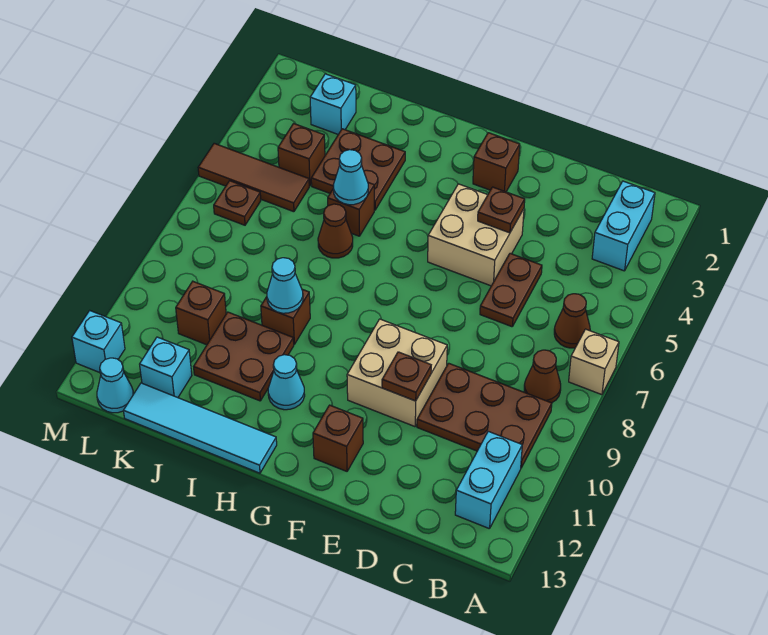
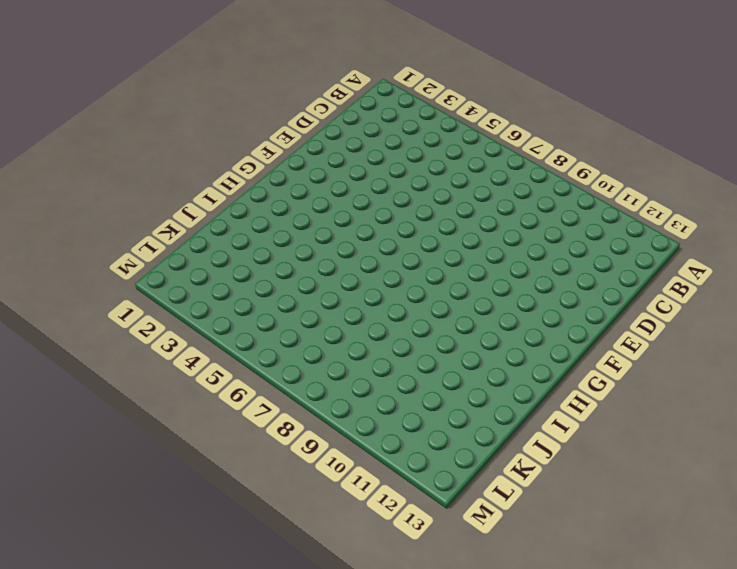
none -> tan 1x1 brick [569,329,619,395]
none -> cyan 1x2 brick [592,181,655,271]
none -> brown 1x1 cone [554,294,590,348]
none -> brown 1x1 cone [524,350,561,403]

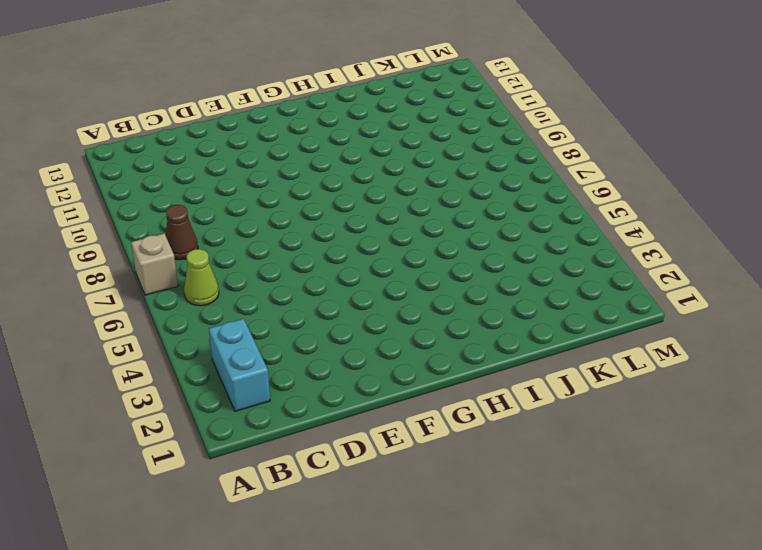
lime 1x1 cone [184,249,219,306] -> brown 1x1 cone [554,294,590,348]
none -> brown 2x3 plate [417,363,552,468]
none -> cyan 1x2 brick [455,431,522,529]
none -> brown 1x2 plate [480,253,542,327]
none -> tan 2x2 brick [428,184,524,286]

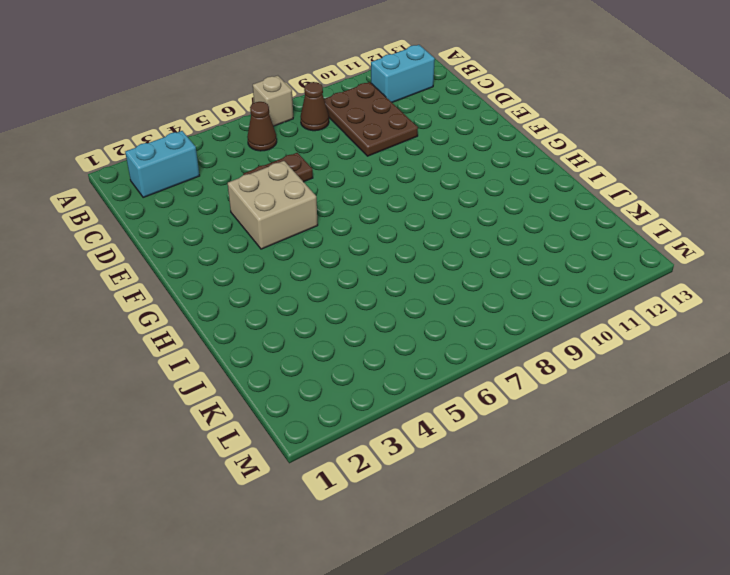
none -> tan 2x2 brick [347,319,447,427]
none -> brown 1x1 brick [473,133,520,192]
none -> brown 1x1 brick [313,405,363,471]
none -> cyan 1x1 cone [268,355,305,410]

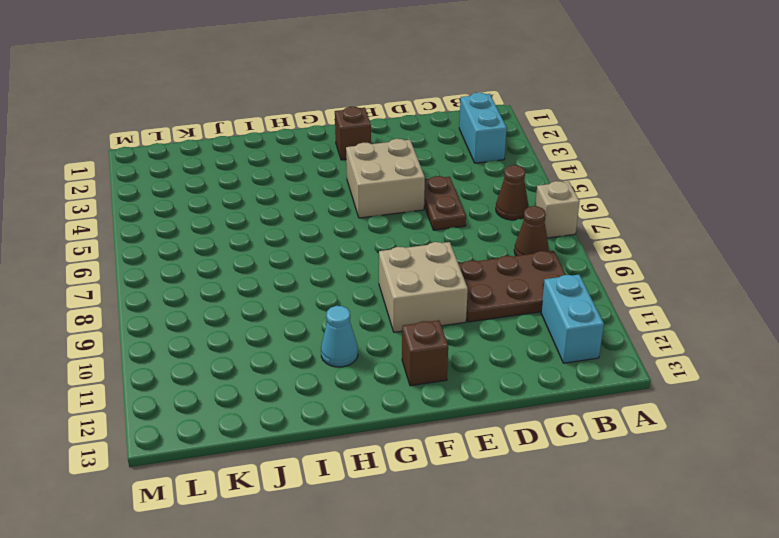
none -> cyan 1x4 tile [124,383,277,473]
none -> brown 2x2 plate [311,129,405,210]
none -> brown 1x1 brick [328,183,374,236]
none -> brown 1x1 cone [318,204,353,258]

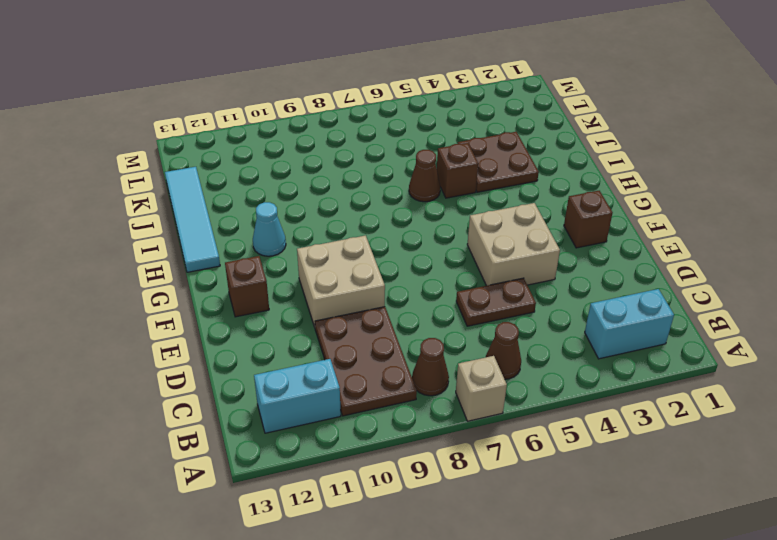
none -> brown 1x1 brick [261,289,310,344]
none -> brown 2x2 plate [194,312,294,401]
none -> cyan 1x1 brick [310,74,356,134]
none -> brown 1x1 brick [278,124,325,186]

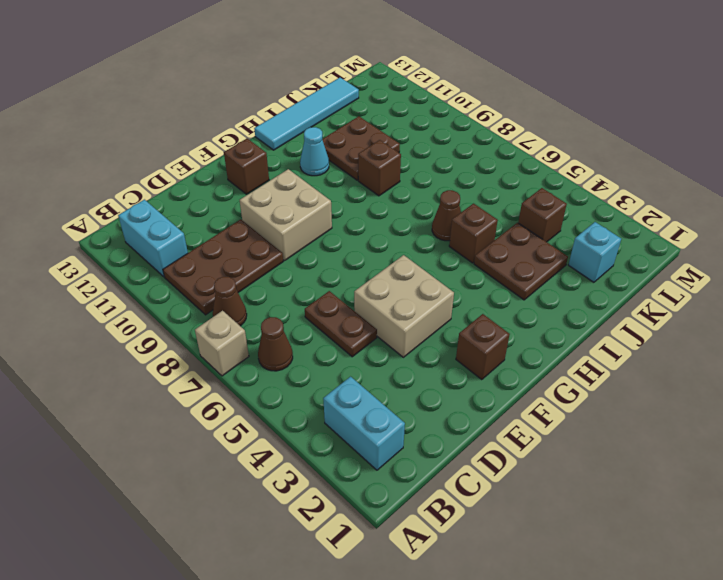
none -> brown 1x3 tile [198,143,309,212]
none -> brown 1x1 brick [176,281,226,345]
none -> cyan 1x1 brick [140,337,192,398]
none -> brown 1x1 plate [214,181,261,225]

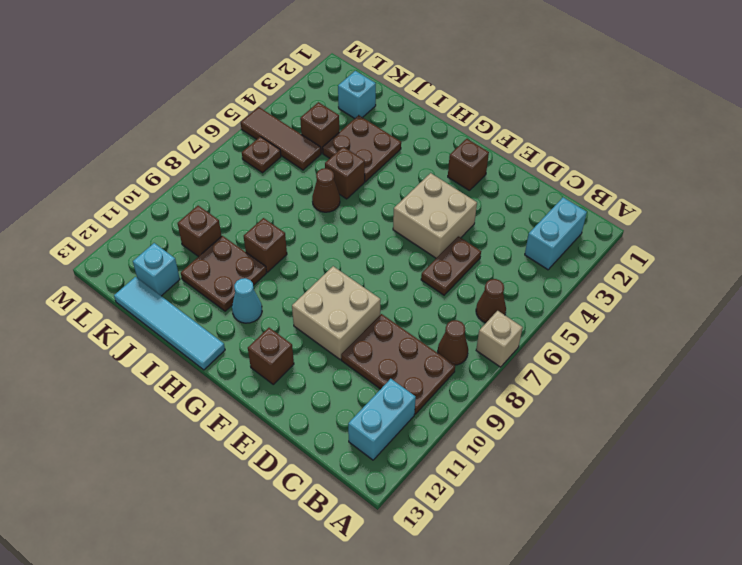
none -> cyan 1x1 cone [97,358,134,413]
none -> cyan 1x1 brick [72,311,125,373]
none -> brown 1x1 plate [478,187,525,233]
none -> brown 1x1 plate [382,352,431,401]

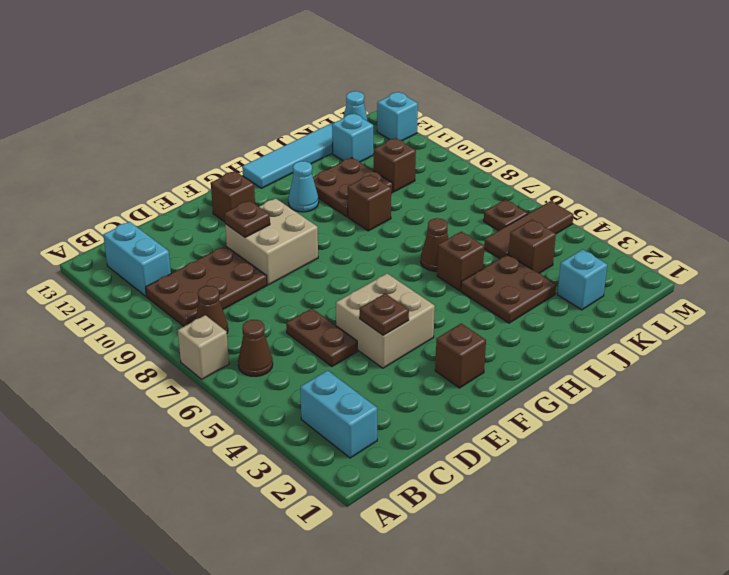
none -> cyan 1x1 cone [333,150,368,205]
none -> cyan 1x1 cone [267,258,303,313]

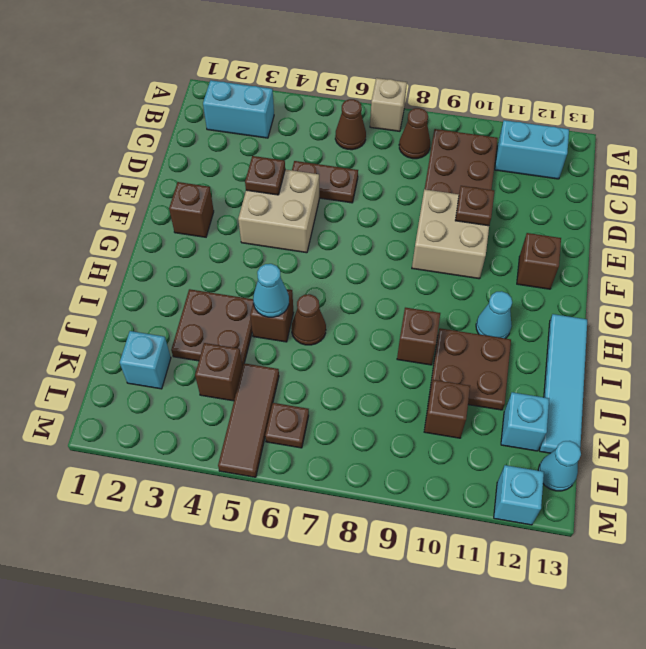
none -> cyan 1x1 cone [267,258,303,313]

